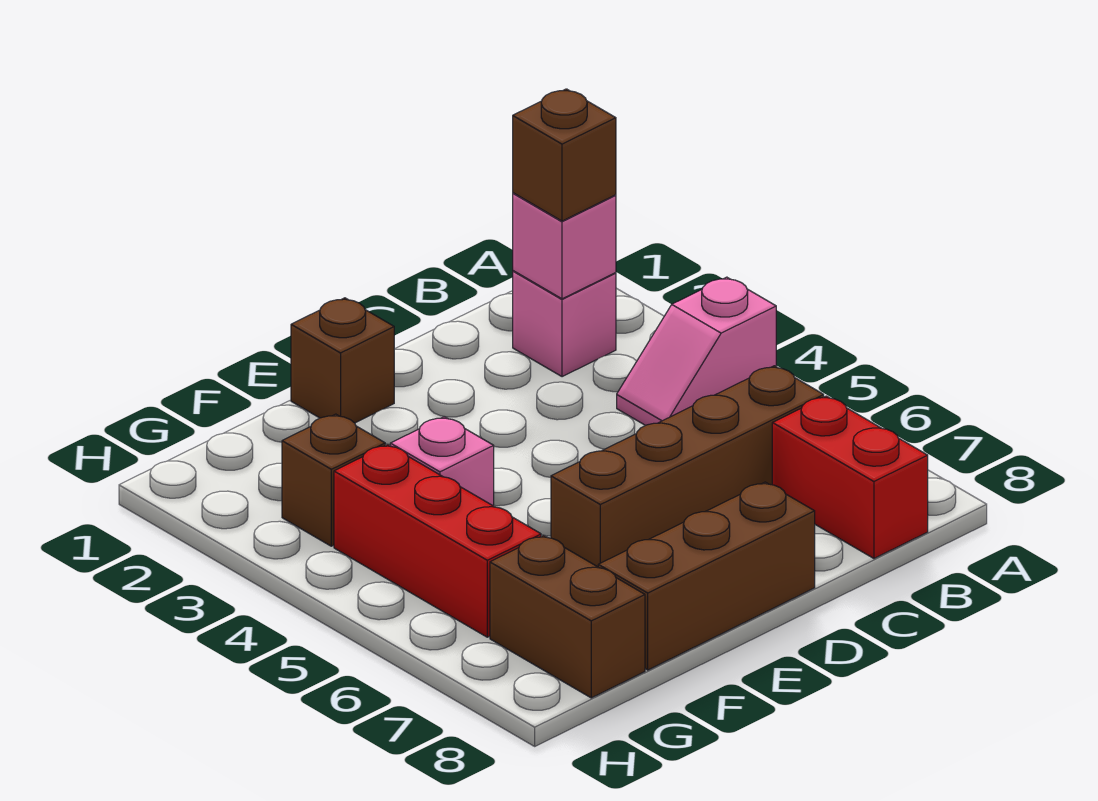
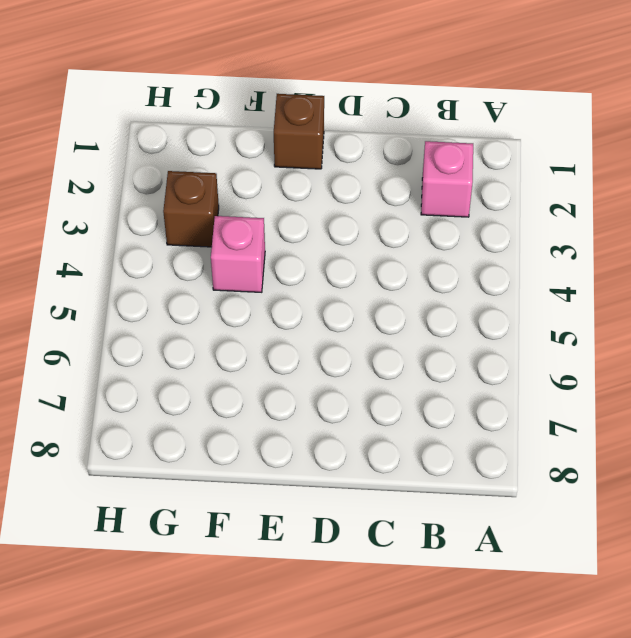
none -> pink 1x2 slope [617,277,776,425]
none -> brown 1x4 brick [551,366,824,567]
none -> red 1x2 brick [772,396,928,558]

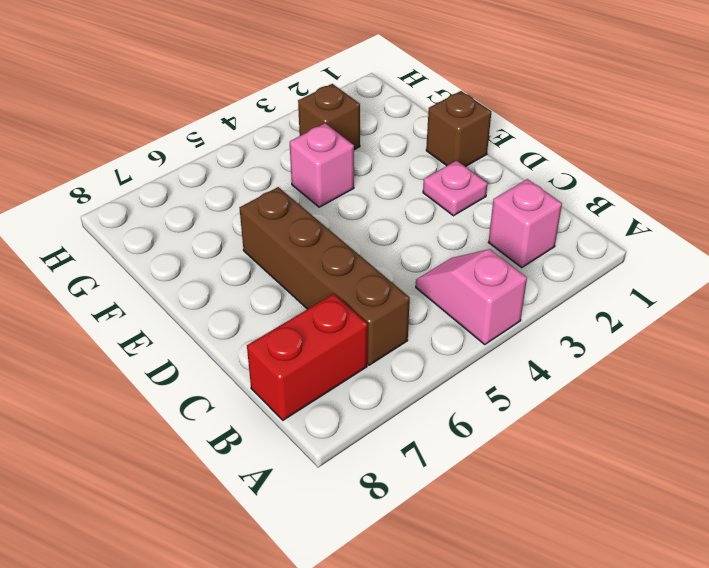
pink 1x1 plate [423,161,488,216] -> none
none -> brown 1x3 brick [598,482,815,670]
none -> red 1x3 brick [334,444,541,637]
none -> brown 1x2 brick [490,535,645,698]

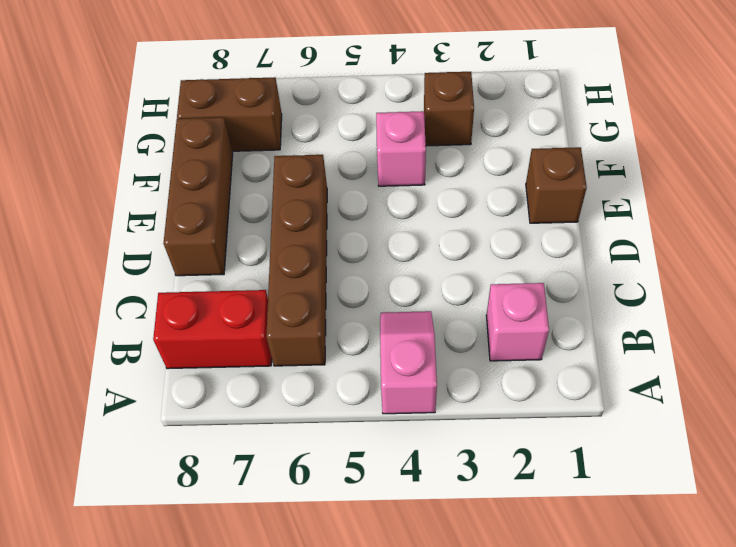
none -> red 1x3 brick [334,444,541,637]
none -> pink 1x1 brick [513,193,616,299]
none -> brown 1x1 brick [513,89,616,221]

